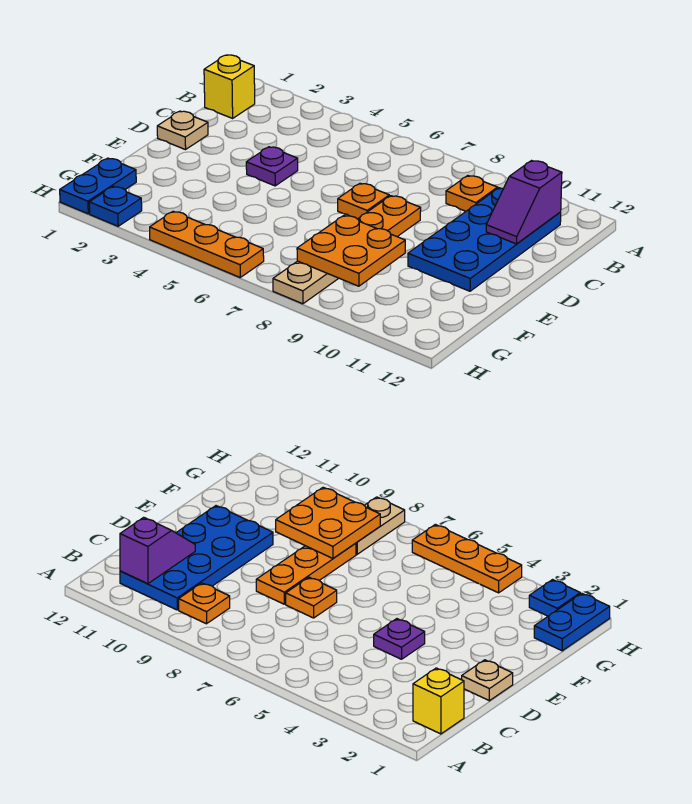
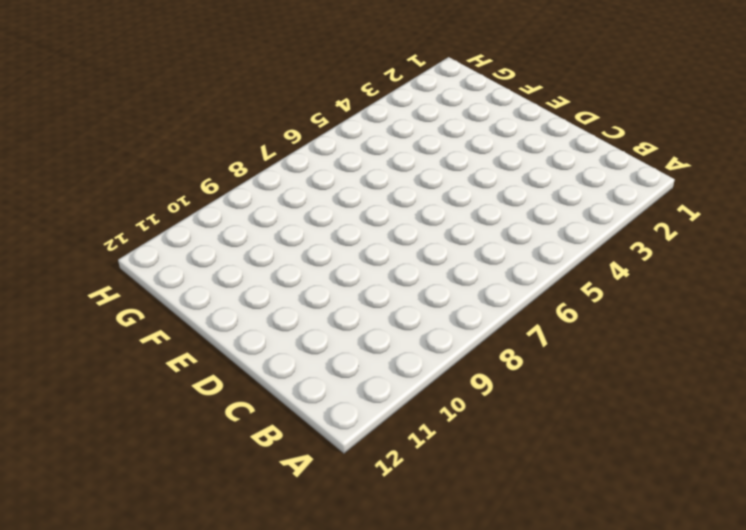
none -> yellow 1x1 brick [204,55,255,118]
none -> orange 1x1 plate [446,176,498,211]
none -> blue 2x4 plate [408,188,561,291]

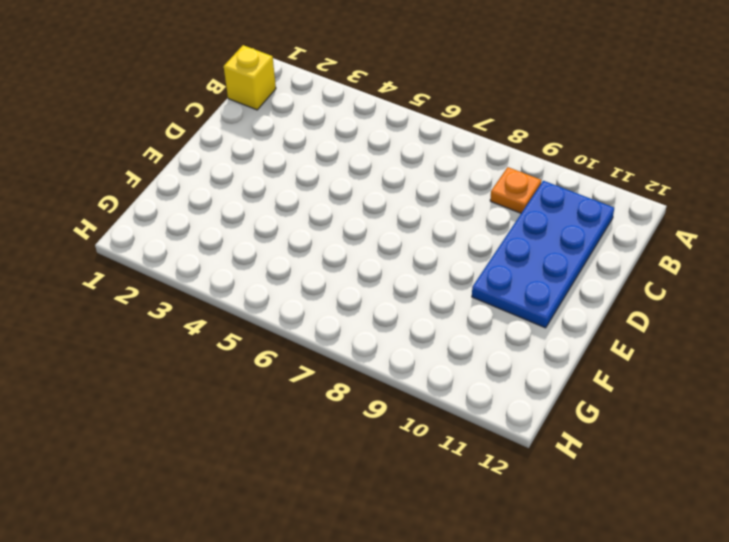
none -> tan 1x1 plate [157,111,208,150]
none -> purple 1x1 plate [246,147,298,186]
none -> orange 1x1 plate [338,183,389,219]

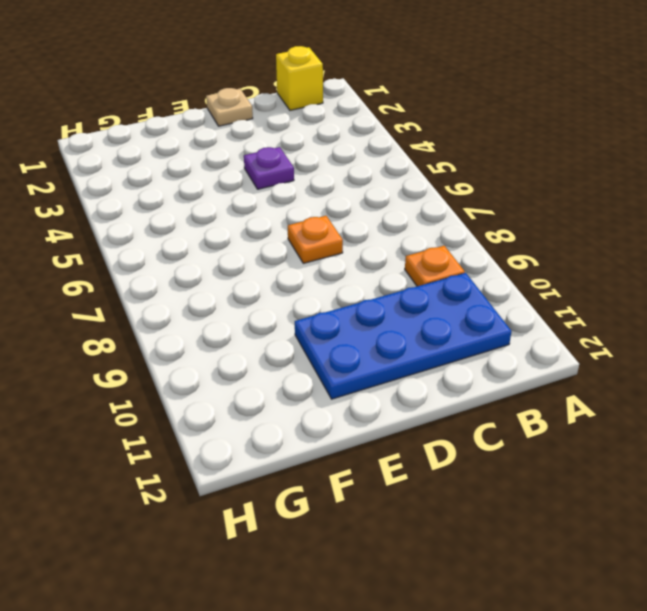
none -> orange 1x3 plate [358,196,421,236]
none -> blue 1x2 plate [60,158,136,214]
none -> tan 1x2 plate [273,261,339,304]

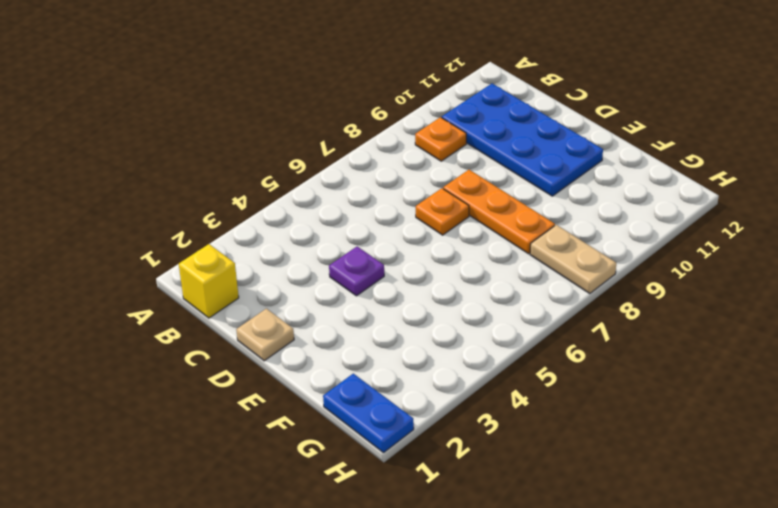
none -> blue 1x1 plate [89,187,142,226]
none -> orange 1x3 plate [150,211,264,277]
none -> purple 1x2 slope [486,161,562,244]

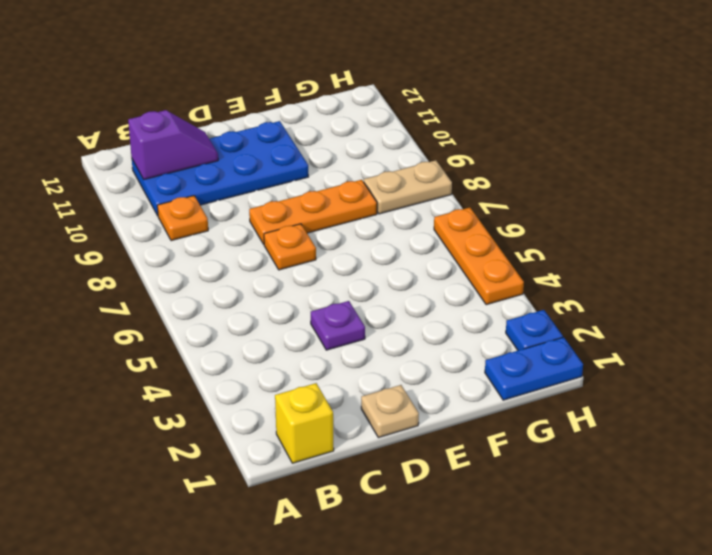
none -> orange 2x2 plate [297,215,405,286]

